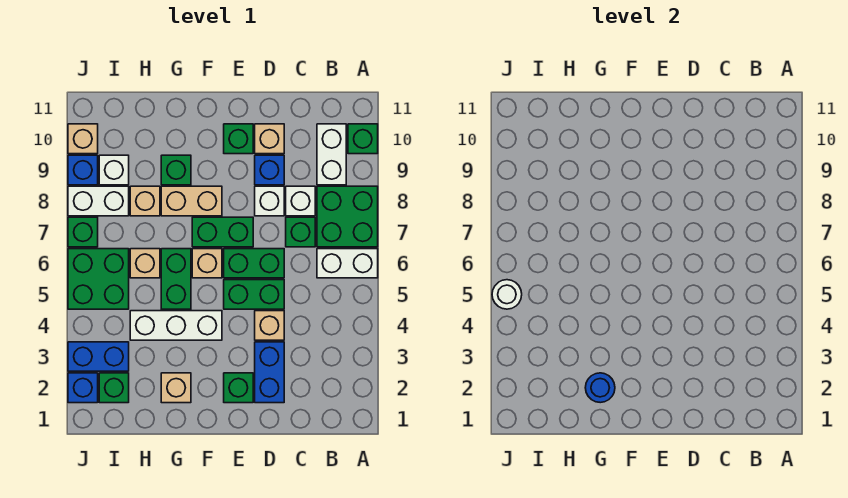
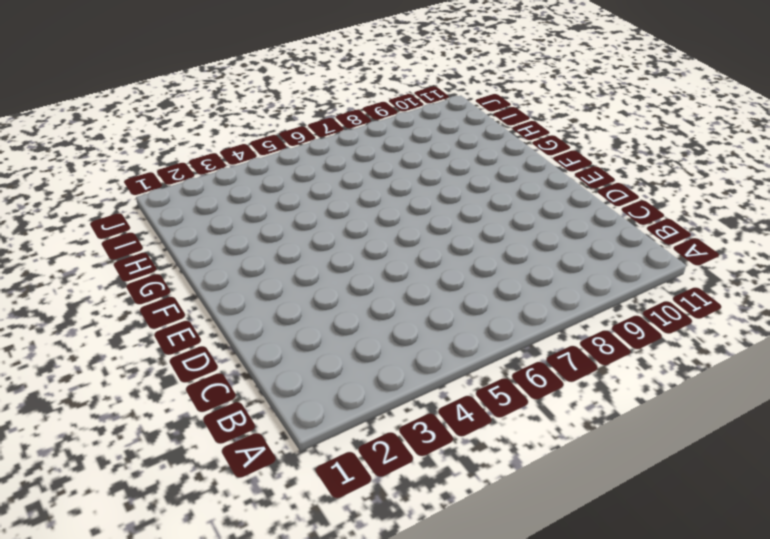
none -> white 1x2 brick [317,249,378,278]
none -> green 2x2 brick [317,186,378,247]
none -> green 1x1 brick [348,124,378,154]
none -> white 1x2 brick [317,124,346,185]

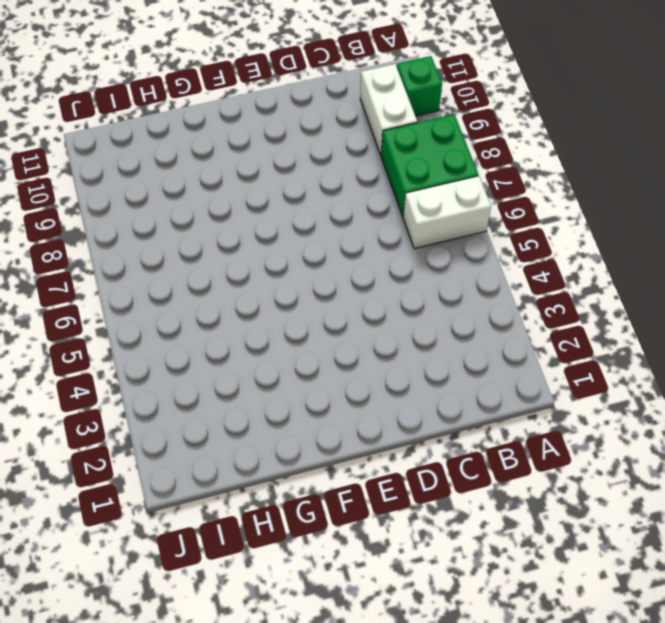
none -> green 1x1 brick [286,217,315,247]
none -> white 1x1 brick [286,186,315,216]
none -> blue 1x2 brick [255,342,284,403]
none -> tan 1x1 brick [255,311,284,340]

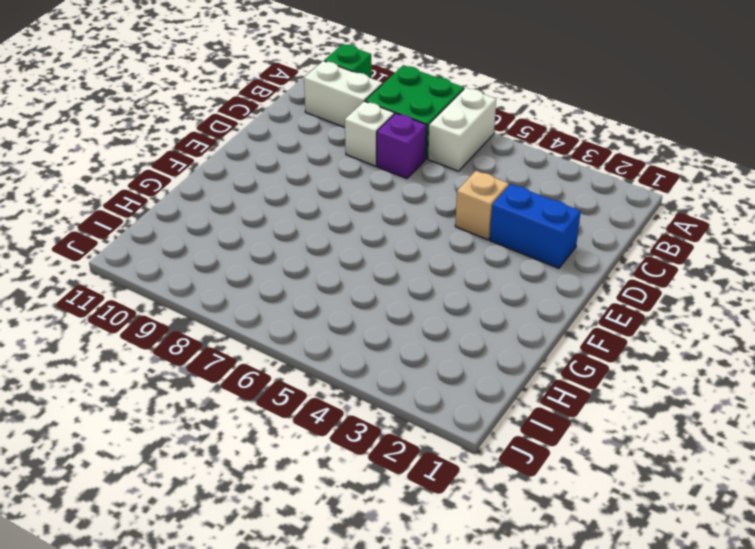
purple 1x1 brick [377,113,427,179] -> green 1x1 brick [286,217,315,247]
none -> green 1x2 brick [224,280,284,309]
none -> green 1x2 brick [224,249,284,278]
none -> white 1x1 brick [255,186,284,216]
none -> blue 1x1 brick [255,155,284,185]

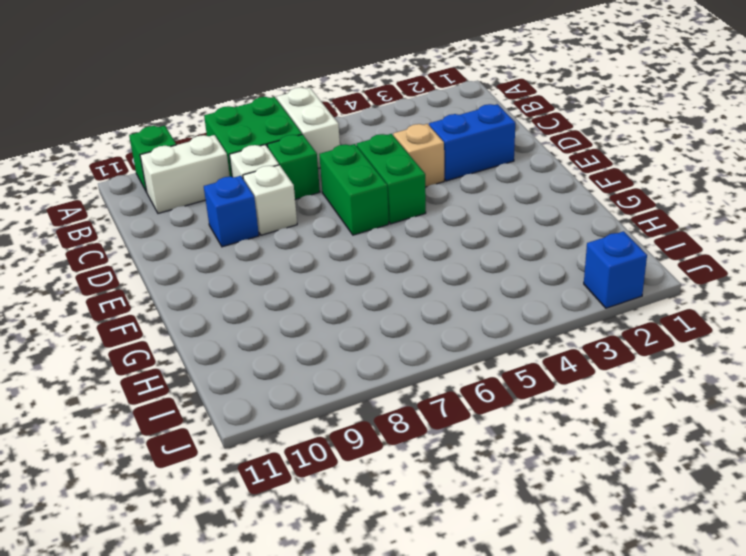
none -> tan 1x1 brick [255,124,284,154]
none -> green 1x1 brick [224,373,253,403]
none -> green 1x2 brick [192,217,253,247]
none -> green 1x1 brick [224,124,253,154]

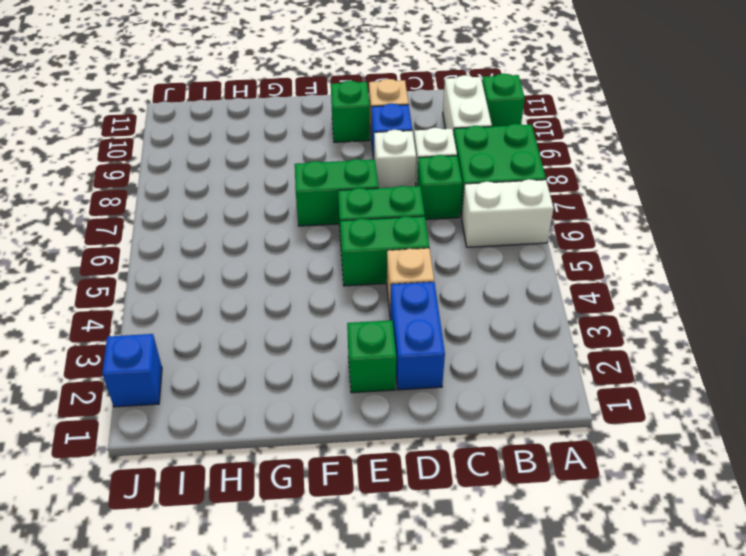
none -> white 1x3 brick [130,311,222,340]
none -> tan 1x1 brick [192,249,222,278]
none -> tan 1x2 brick [161,186,222,216]
none -> tan 1x1 brick [161,373,191,403]

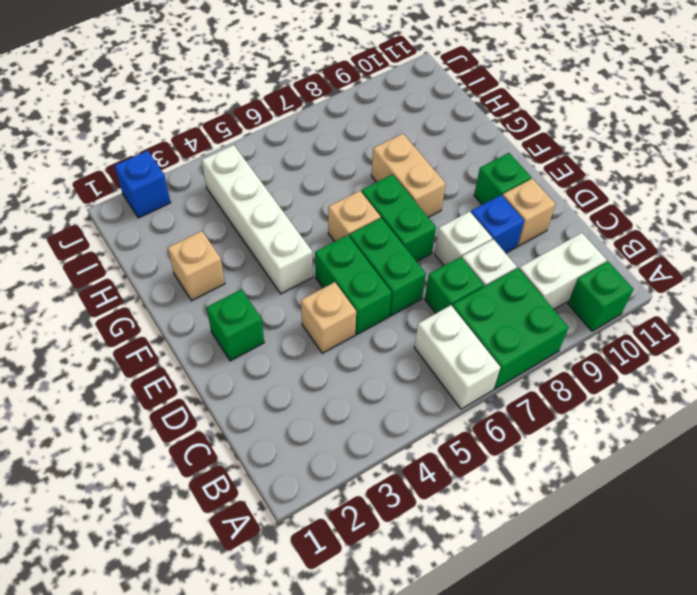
white 1x4 brick [202,145,313,294] -> white 1x3 brick [130,311,222,340]
none -> blue 1x2 brick [255,342,284,403]
none -> green 1x2 brick [161,249,191,309]
none -> green 1x1 brick [161,155,191,185]
none -> tan 1x1 brick [130,249,160,278]

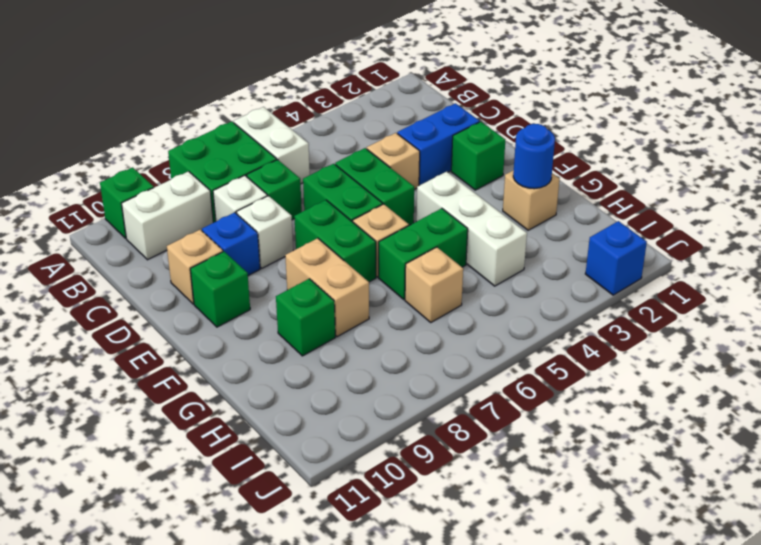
none -> tan 1x1 brick [130,186,160,216]
none -> green 1x1 brick [99,373,129,403]
none -> blue 1x2 brick [68,342,129,371]
none -> green 2x2 brick [68,249,129,309]

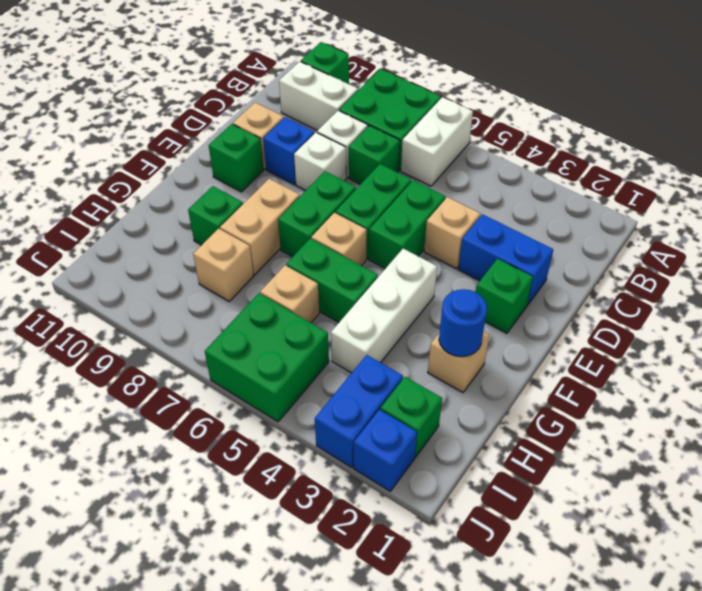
none -> white 1x2 brick [68,186,129,216]
none -> white 1x1 brick [99,155,129,185]
none -> green 1x1 brick [68,217,98,247]
none -> blue 1x1 brick [68,155,98,185]

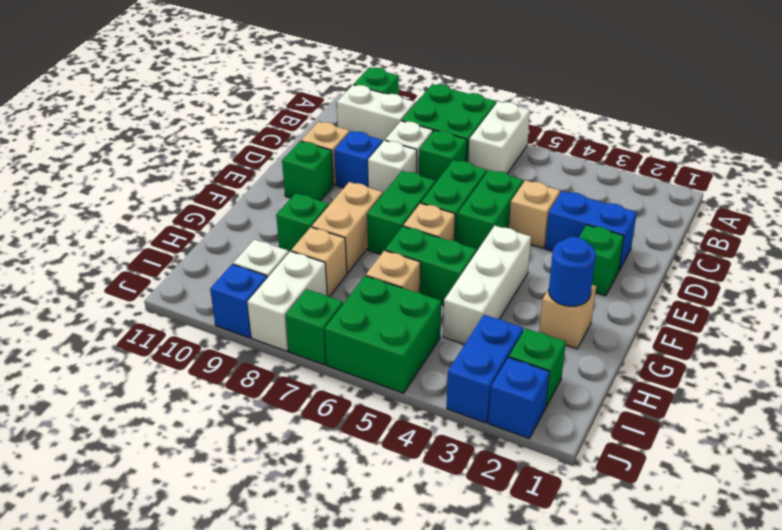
none -> tan 1x1 brick [68,124,98,154]
none -> white 1x1 round brick [492,280,522,309]

